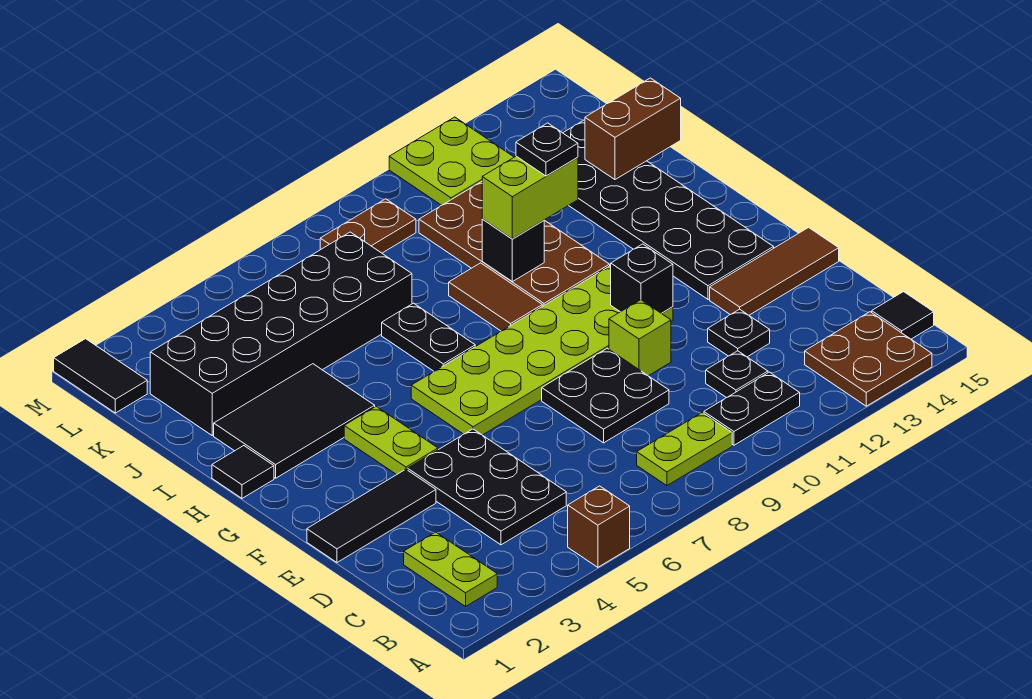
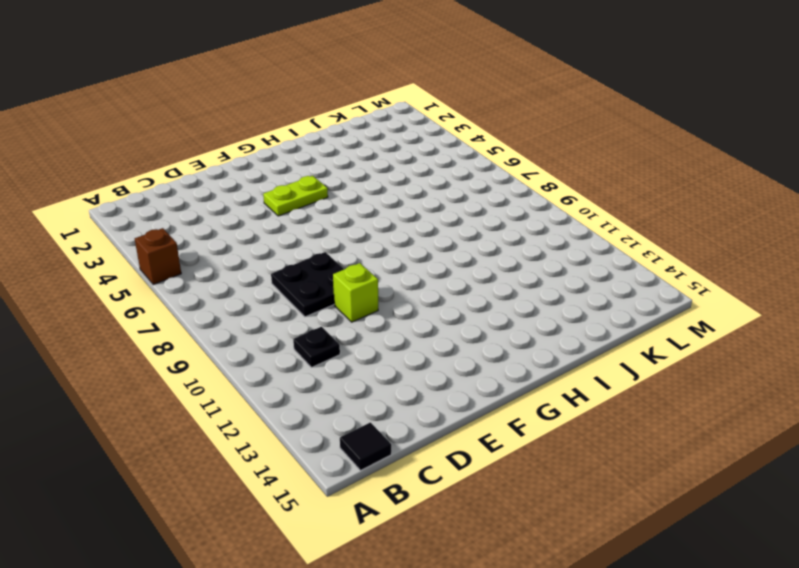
none -> brown 2x2 plate [805,312,932,406]
none -> lime 1x2 plate [404,532,497,606]
none -> lime 1x2 plate [637,413,732,486]
none -> black 1x2 plate [704,372,800,445]

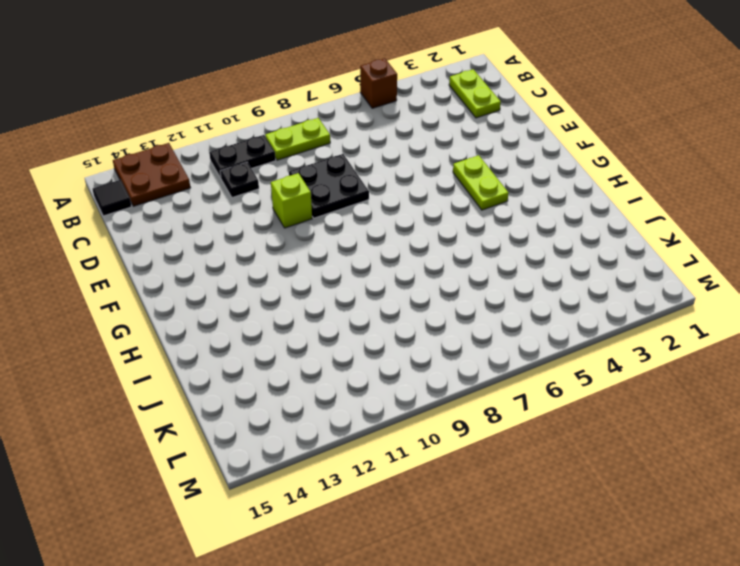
none -> black 2x3 plate [408,429,566,545]
none -> black 1x1 plate [708,309,770,357]
none -> black 1x3 tile [307,469,436,562]
none -> brown 1x3 tile [710,228,839,315]

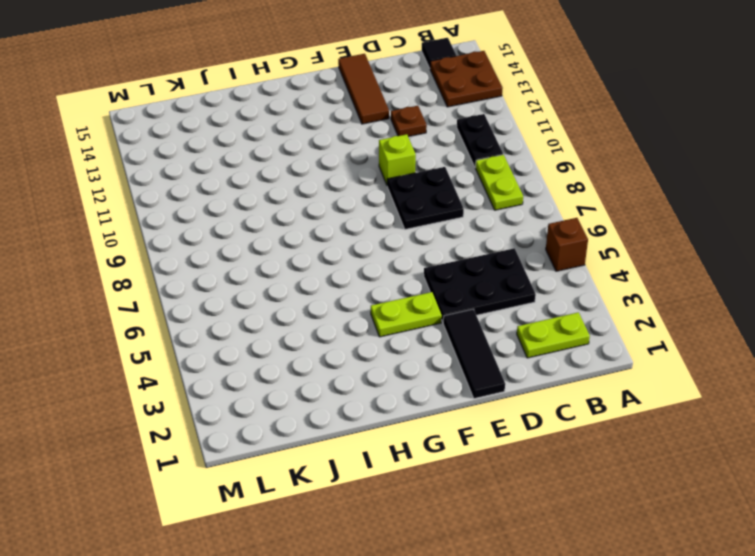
brown 1x1 plate [391,106,427,137] -> black 1x1 plate [708,309,770,357]
none -> black 1x1 plate [706,351,768,398]
none -> lime 2x6 plate [411,266,673,435]
none -> black 2x6 plate [563,120,774,299]
none -> black 1x1 tile [212,446,274,498]

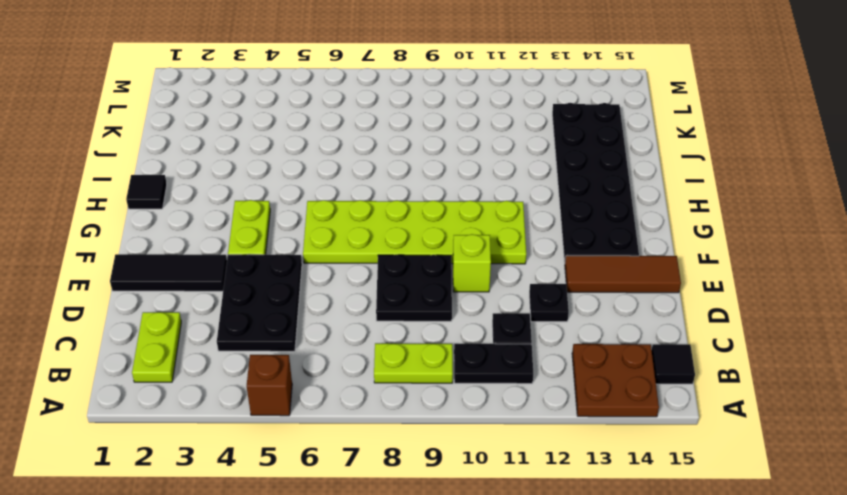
none -> black 2x3 tile [214,364,375,478]
none -> black 1x2 plate [382,303,475,371]
none -> brown 1x2 tile [449,263,542,331]
none -> brown 2x4 plate [419,182,610,306]

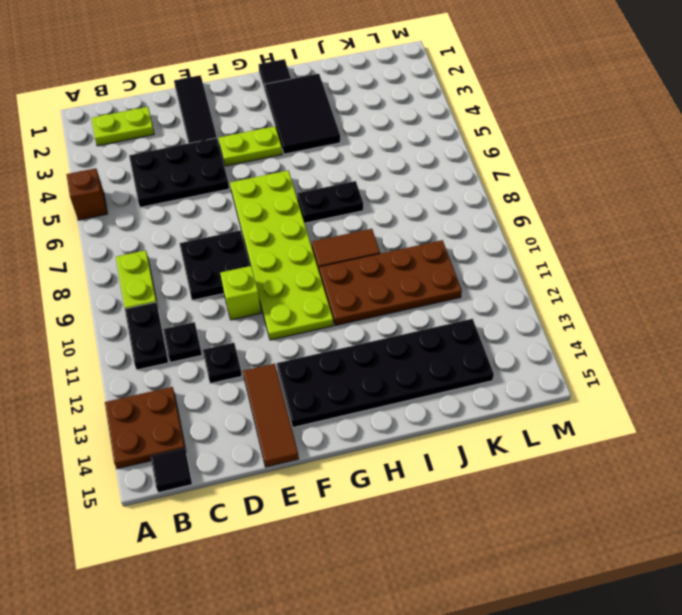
none -> black 2x6 brick [150,232,412,435]
none -> black 1x2 tile [54,339,147,413]
none -> brown 1x2 plate [320,199,416,253]
none -> lime 2x2 plate [389,117,514,205]

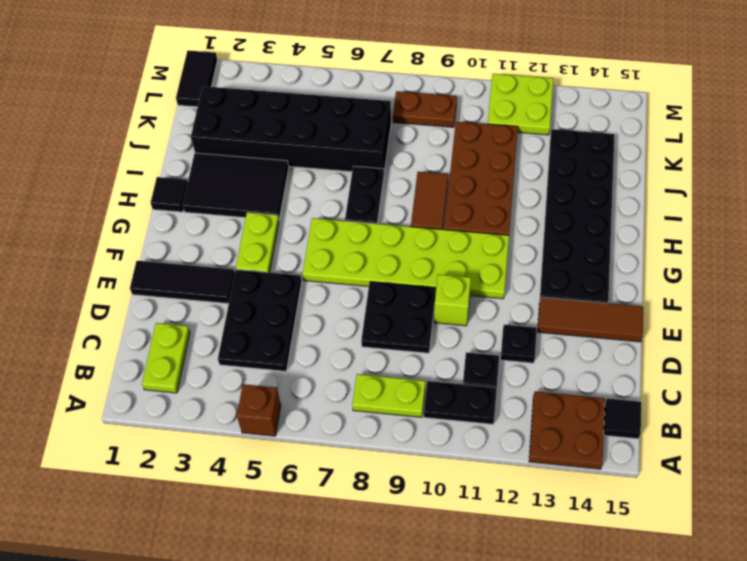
none -> black 1x1 brick [611,244,673,313]
none -> black 1x1 brick [482,219,544,282]
none -> brown 1x2 brick [585,78,681,180]
none -> lime 1x2 brick [482,156,578,239]

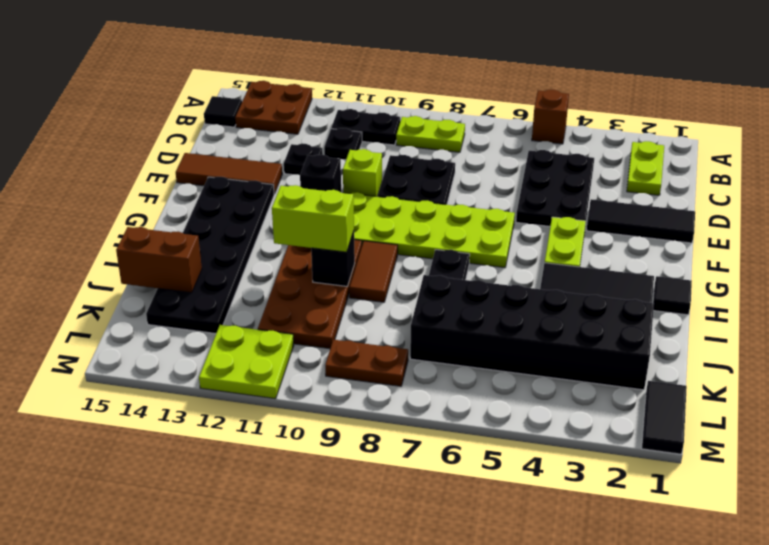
none -> black 1x1 plate [516,123,578,176]

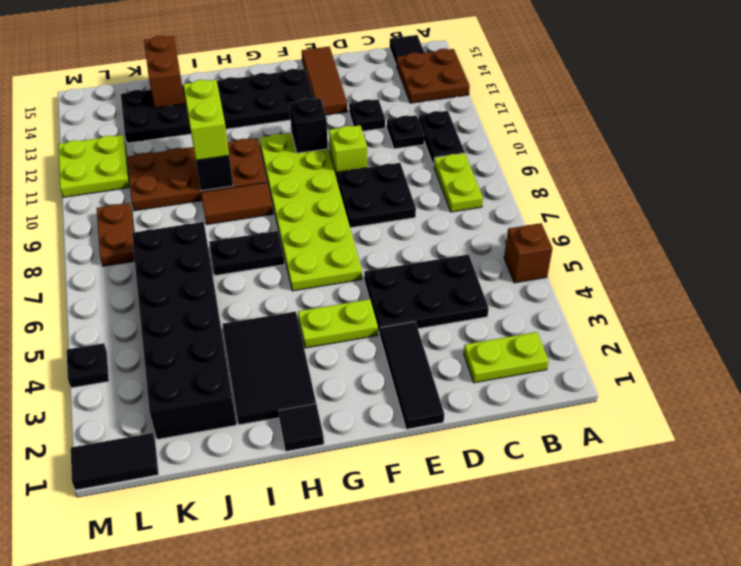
black 1x1 plate [67,343,109,388] -> black 1x1 plate moved to [516,123,578,176]

